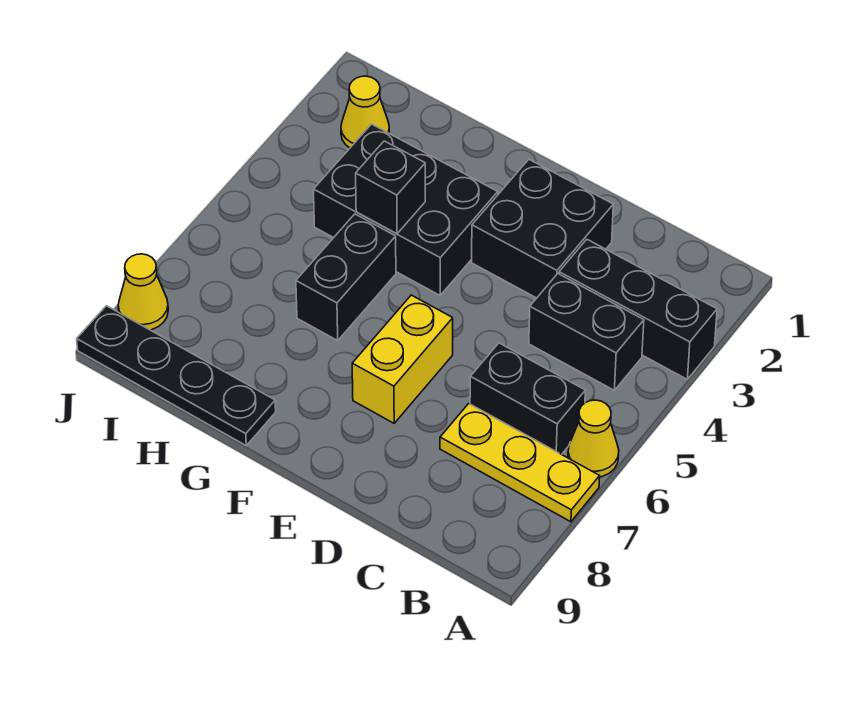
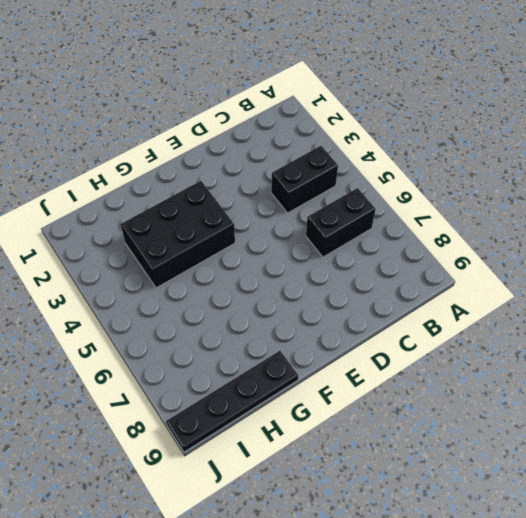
none -> black 1x3 brick [559,240,717,379]
none -> yellow 1x1 cone [568,400,619,477]
none -> yellow 1x3 plate [440,404,600,522]

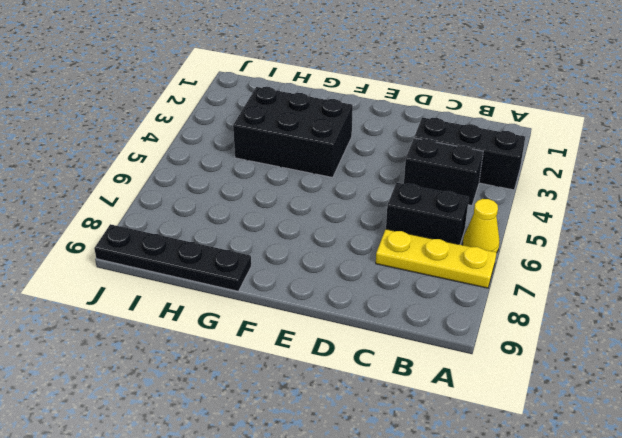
none -> black 2x2 brick [472,160,613,298]
none -> yellow 1x2 brick [352,295,453,423]
none -> black 1x2 brick [296,214,396,340]

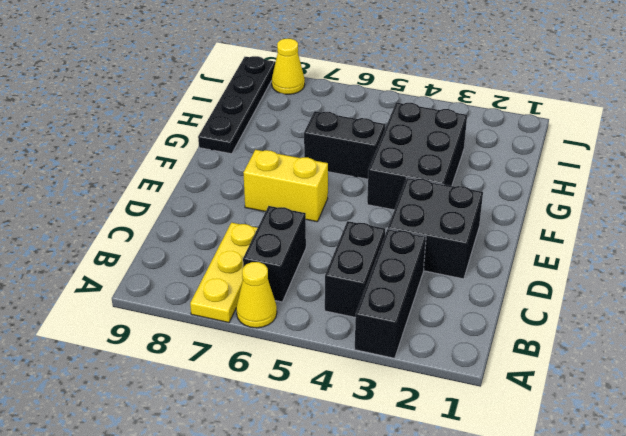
none -> yellow 1x1 cone [341,76,389,148]
none -> black 1x1 brick [356,141,425,234]

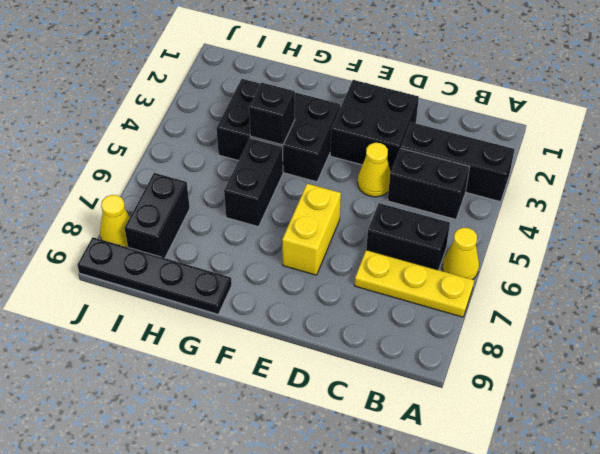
yellow 1x1 cone [358,143,391,197] -> yellow 1x1 cone moved to [341,76,389,148]
black 1x2 brick [125,173,190,258] -> none

